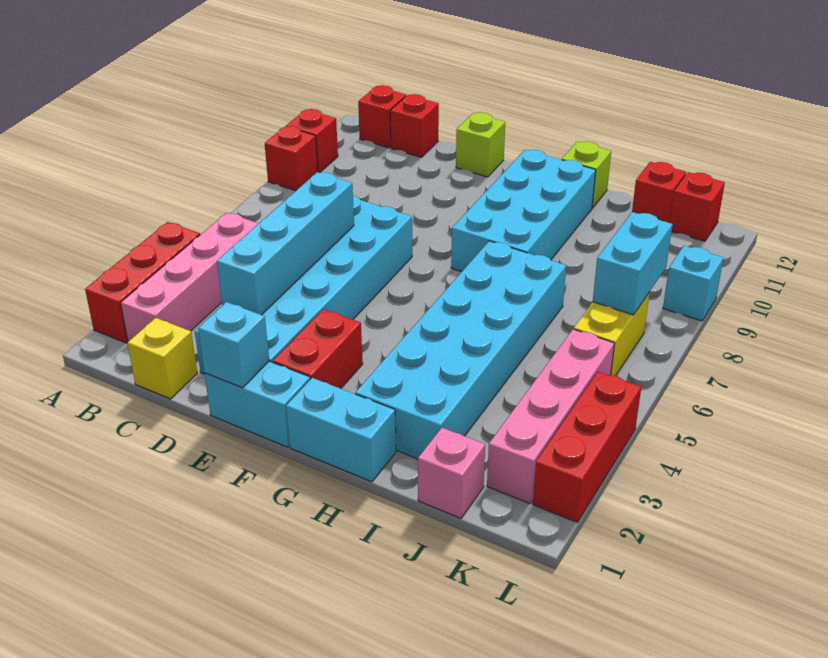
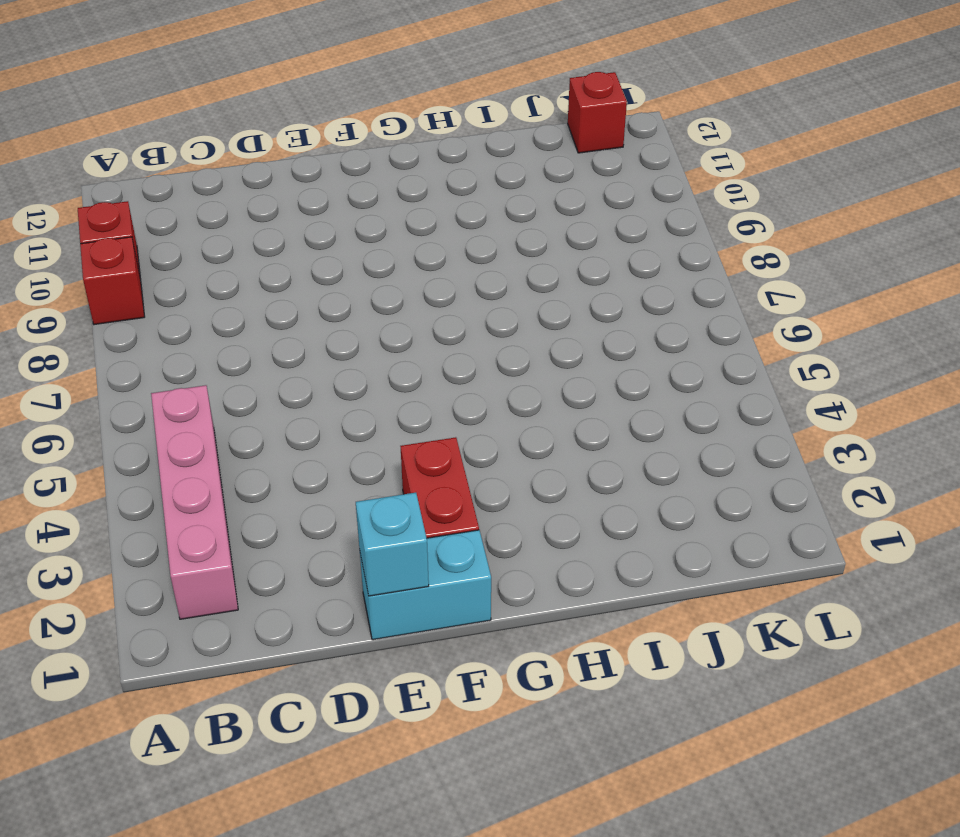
none -> red 1x3 brick [85,222,200,343]
none -> red 1x1 brick [358,85,406,148]
none -> yellow 1x1 brick [128,318,197,399]

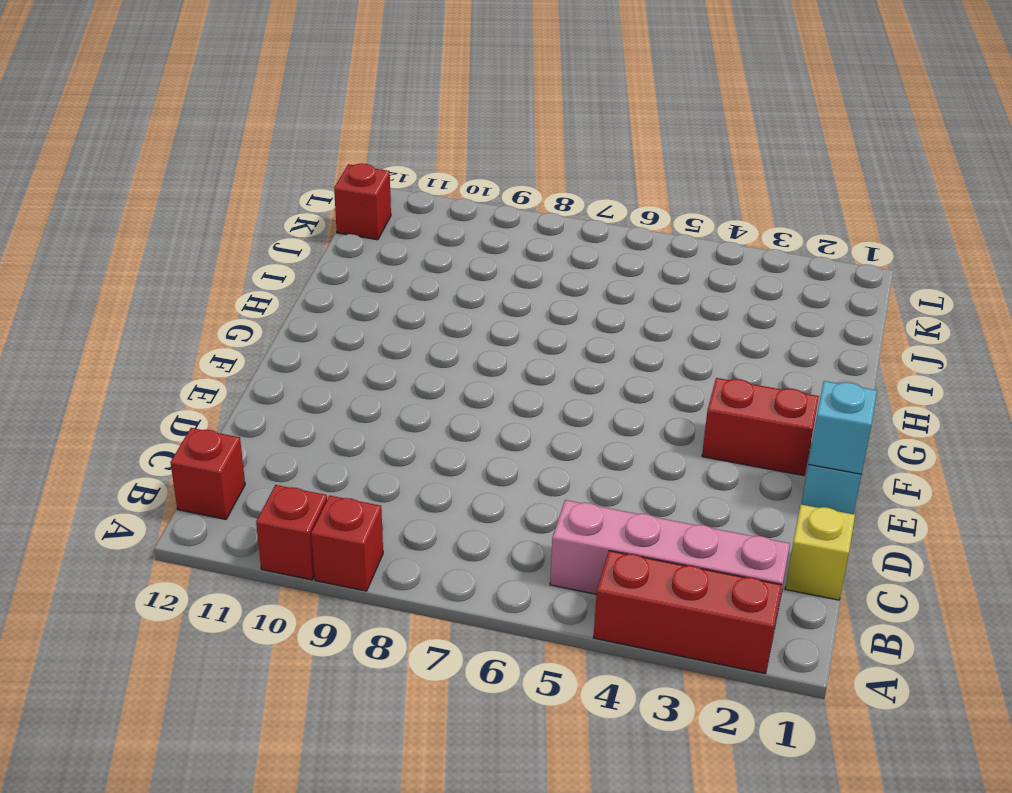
none -> red 1x1 brick [390,94,439,157]
none -> cyan 2x6 brick [195,196,412,374]
none -> lime 1x1 brick [456,112,505,177]

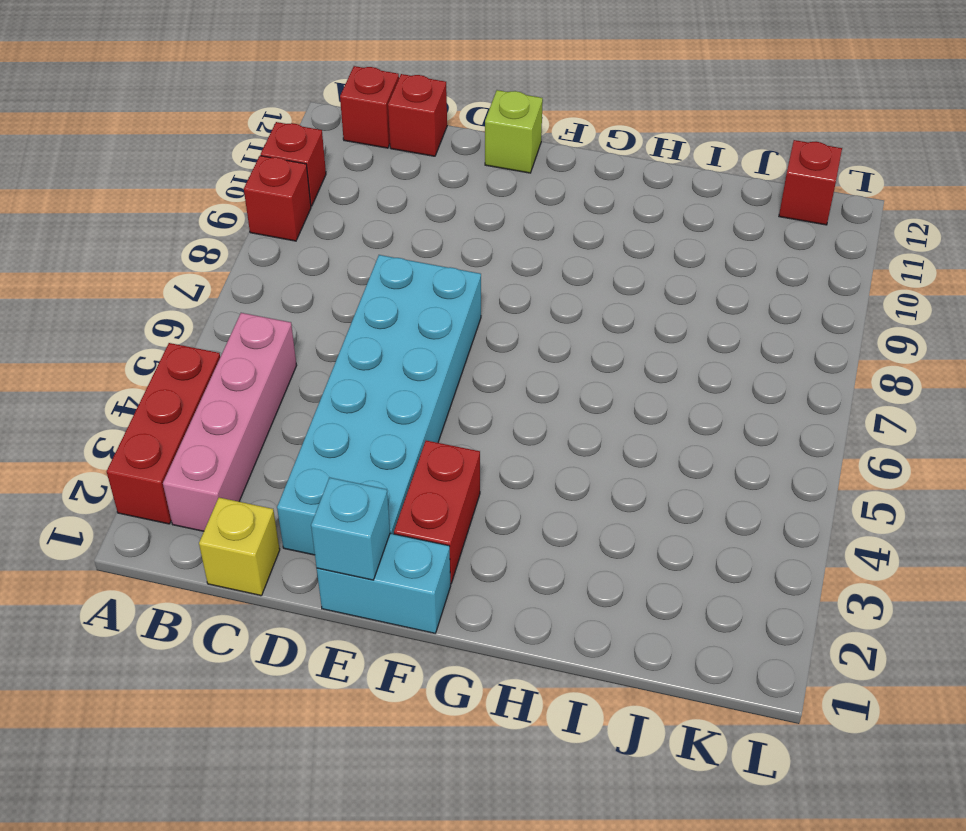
none -> cyan 1x2 brick [286,378,396,482]
none -> cyan 2x4 brick [451,150,596,272]
none -> cyan 2x6 brick [355,241,566,459]

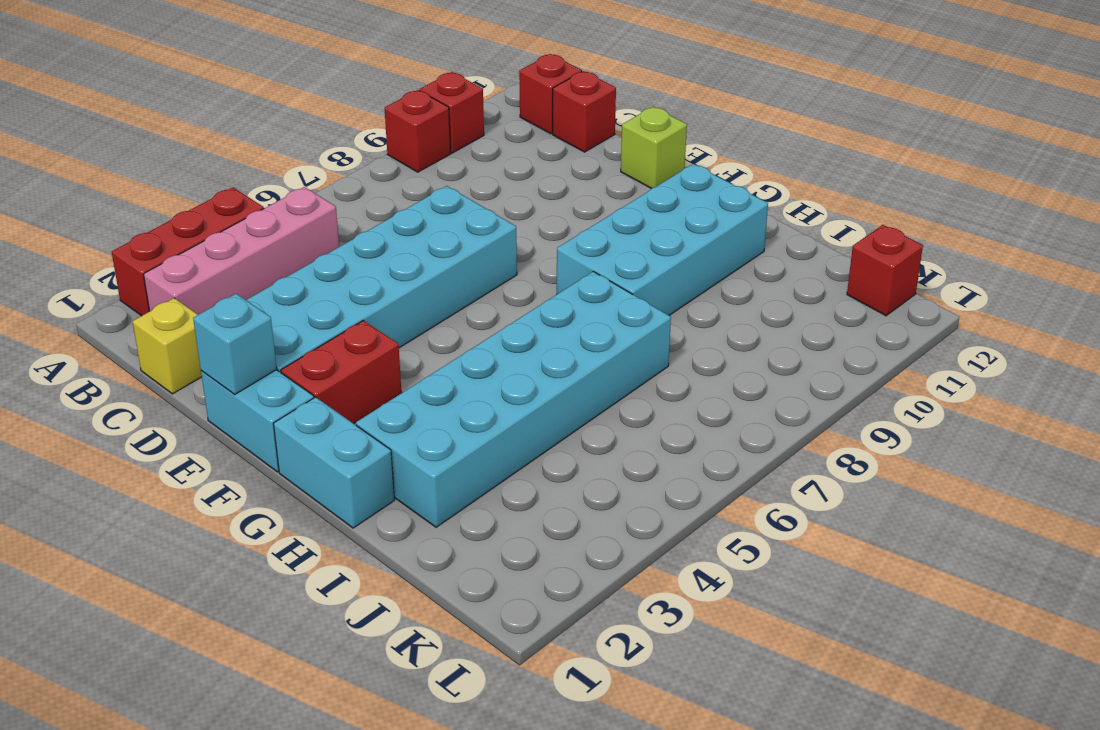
none -> lime 1x1 brick [562,141,611,208]
none -> pink 1x1 brick [418,428,485,518]
none -> red 1x1 brick [632,162,686,223]

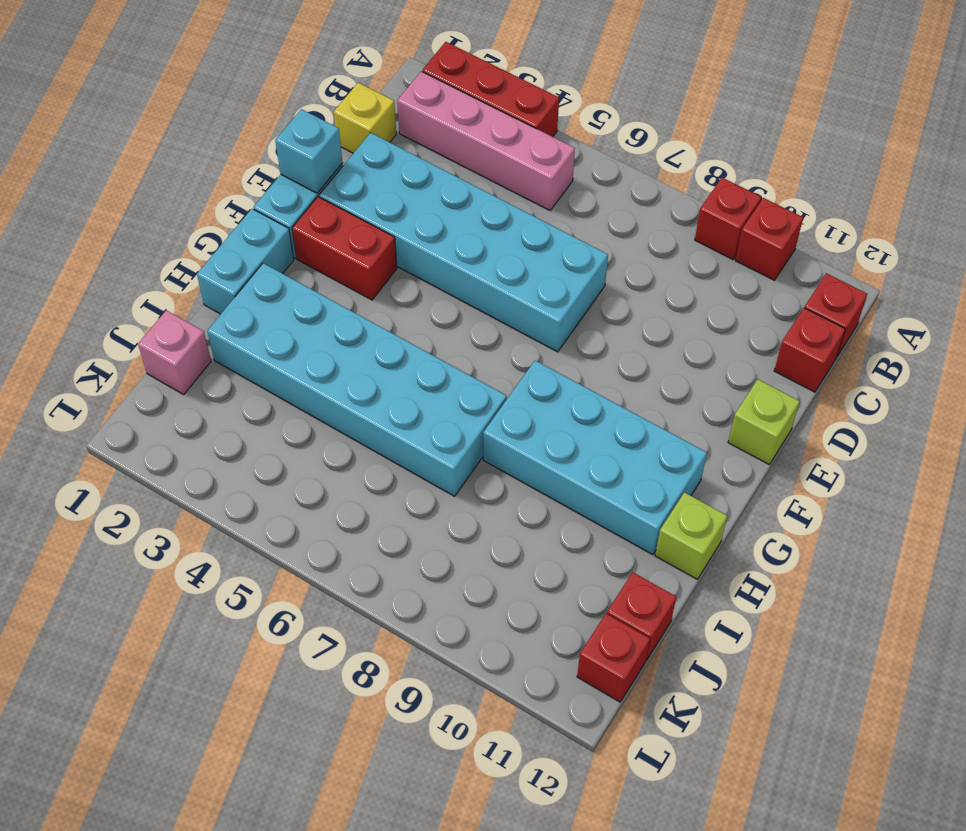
none -> pink 1x4 brick [487,329,614,503]
none -> yellow 1x2 brick [574,292,650,376]
none -> red 1x3 brick [533,372,641,522]

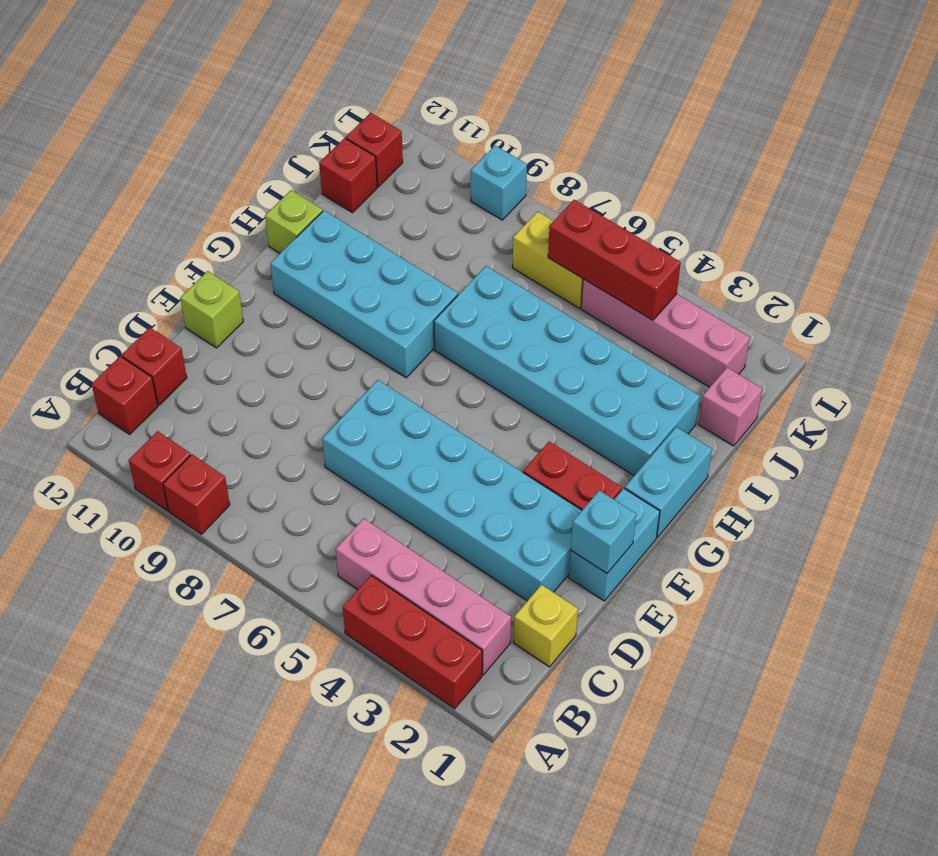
red 1x3 brick [548,200,681,320] -> red 1x3 brick moved to [533,372,641,522]
none -> cyan 1x4 brick [217,172,354,315]
none -> cyan 1x2 brick [593,212,673,315]

